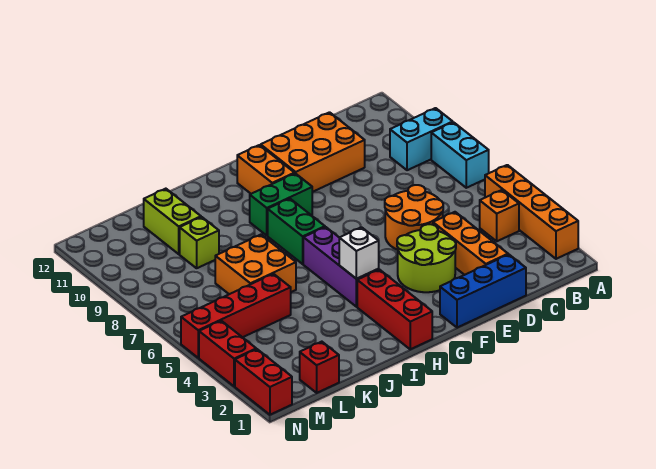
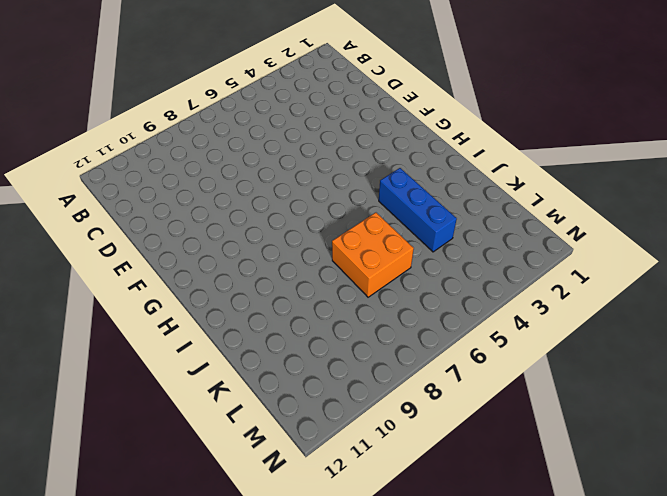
blue 1x3 brick [379,168,457,252] -> blue 1x3 brick moved to [440,254,526,328]
none -> orange 1x4 brick [485,165,578,259]
none -> cyan 1x2 brick [431,122,489,188]
none -> cyan 1x2 brick [390,108,453,170]

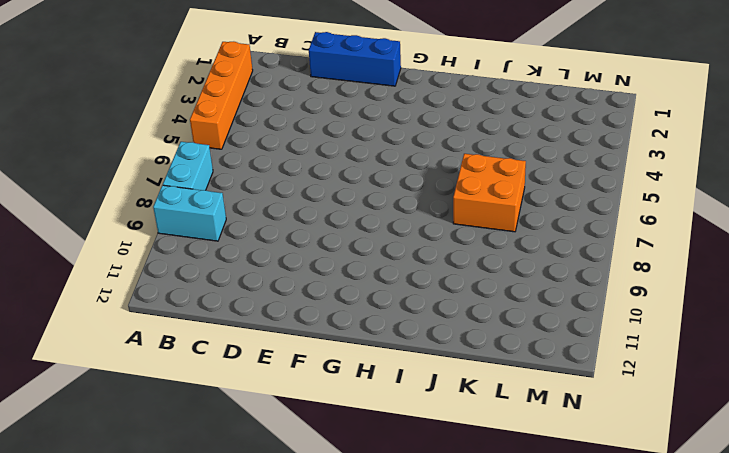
none -> orange 1x1 brick [480,190,519,241]
none -> orange 1x3 brick [433,212,508,275]
none -> orange 2x2 round brick [385,185,443,250]

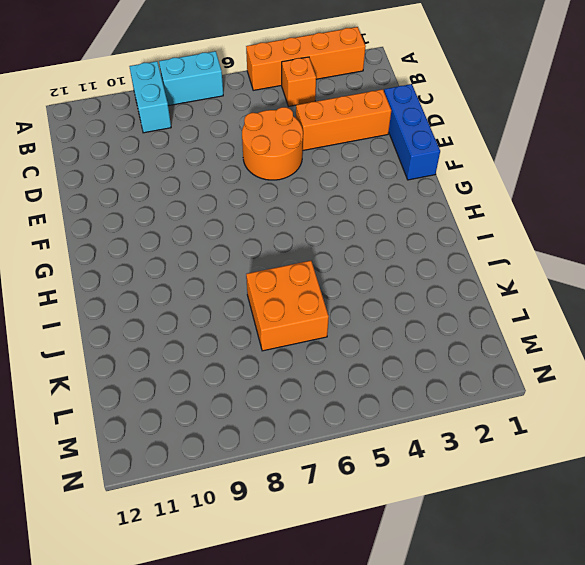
none -> orange 2x3 brick [261,112,365,192]
none -> lime 2x2 round brick [397,224,456,292]
none -> green 1x2 brick [250,173,312,236]

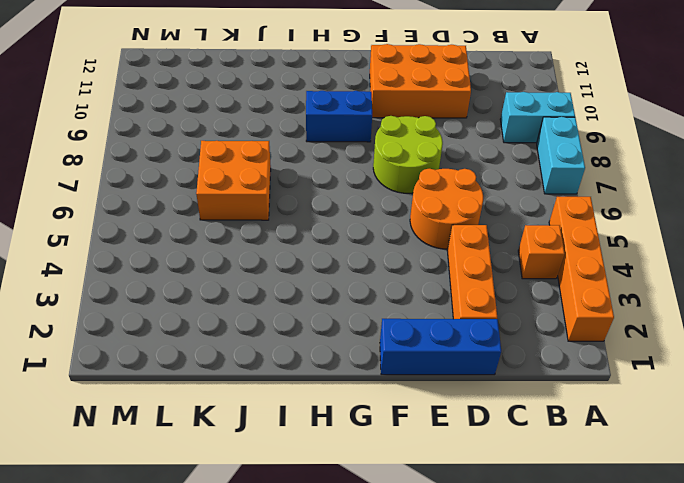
lime 2x2 round brick [373,116,443,193] -> lime 2x2 round brick moved to [397,224,456,292]
blue 1x2 brick [306,91,372,142] -> green 1x2 brick [250,173,312,236]
none -> orange 1x2 brick [237,145,295,194]
none -> red 1x3 brick [357,270,432,349]
none -> purple 1x3 brick [303,227,379,307]

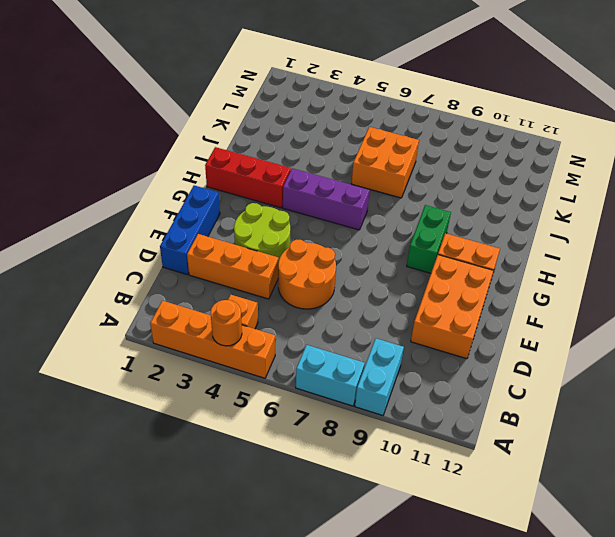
orange 1x1 round brick [211,300,242,346] -> none
none -> green 1x2 brick [268,199,325,264]
none -> red 1x4 brick [181,274,291,358]
none -> lime 1x1 brick [180,217,219,268]

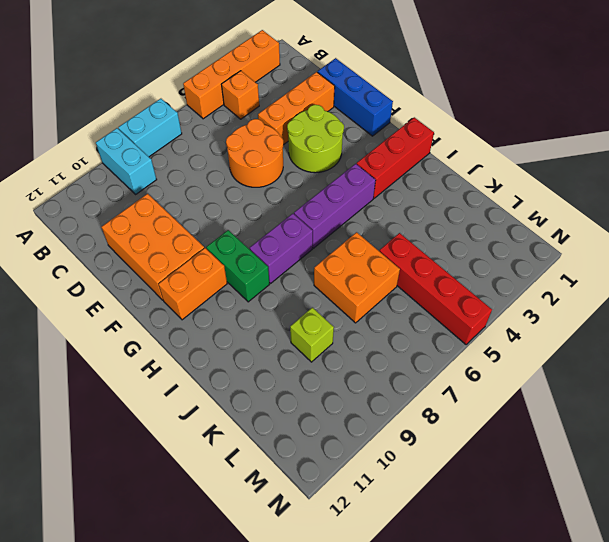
purple 1x2 brick [250,214,313,283] -> green 1x2 brick [268,199,325,264]
none -> lime 1x2 brick [144,189,201,254]
none -> red 1x1 brick [300,342,339,393]
none -> red 1x2 brick [235,349,292,415]

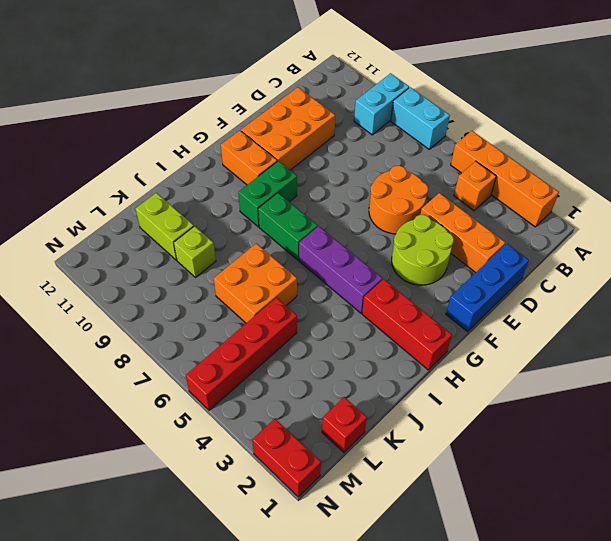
none -> red 1x2 brick [199,321,256,386]
none -> white 1x1 brick [339,227,379,279]

